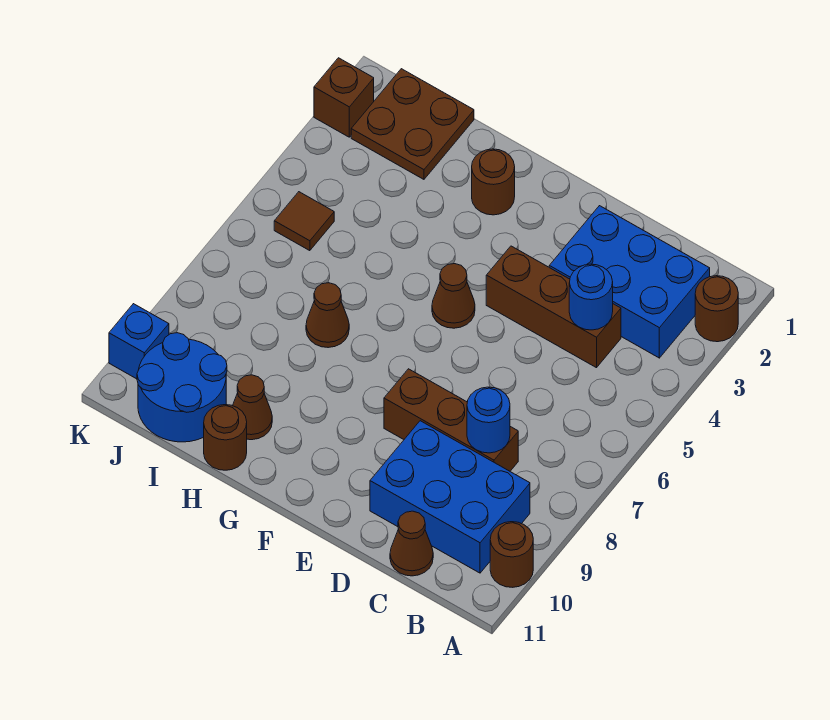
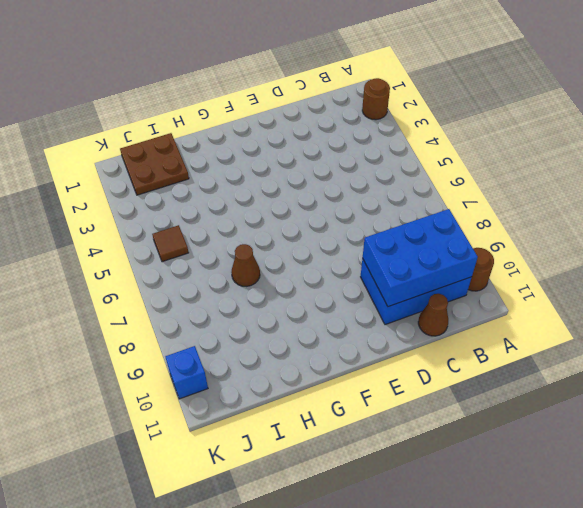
blue 2x3 brick [363,209,478,307] -> blue 2x3 brick moved to [549,206,710,358]
none -> brown 1x3 brick [486,246,621,368]
none -> brown 1x3 brick [384,369,518,471]
none -> brown 1x1 cone [432,264,475,328]

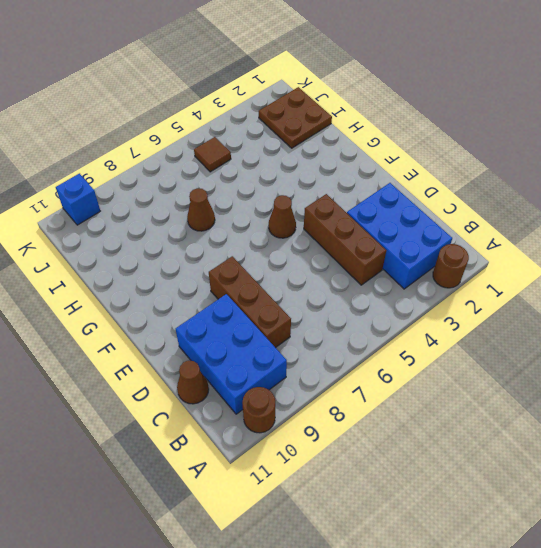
none -> brown 1x1 round brick [472,149,515,215]
none -> brown 1x1 cone [233,375,272,440]
none -> brown 1x1 round brick [204,405,247,470]

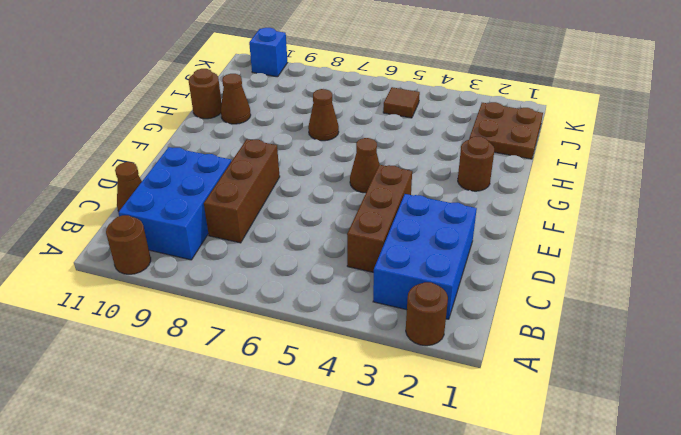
none -> blue 2x2 round brick [137,333,227,442]
none -> brown 1x1 brick [314,58,374,137]
none -> blue 1x1 round brick [569,264,613,330]

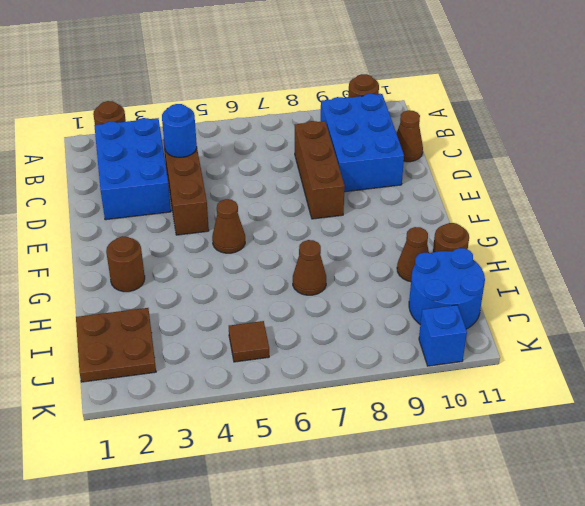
none -> brown 1x1 brick [314,58,374,137]
none -> blue 1x1 round brick [467,387,510,453]

